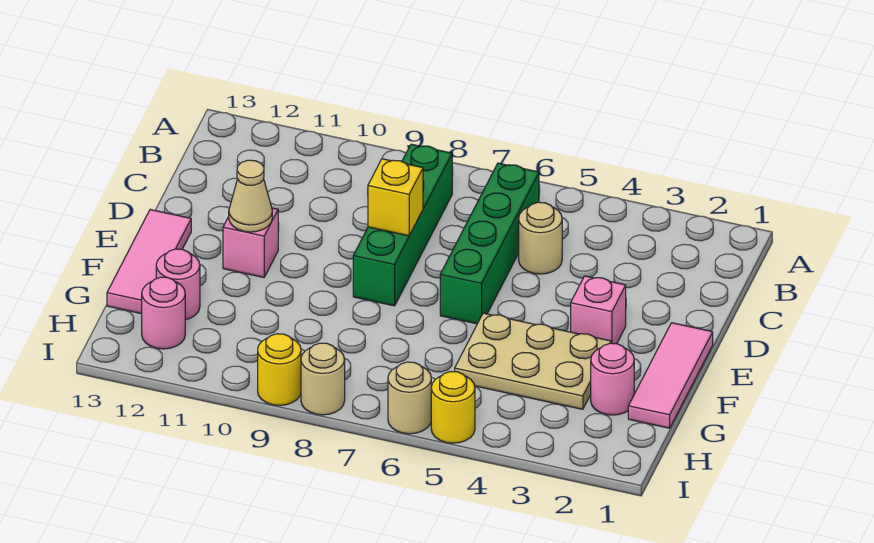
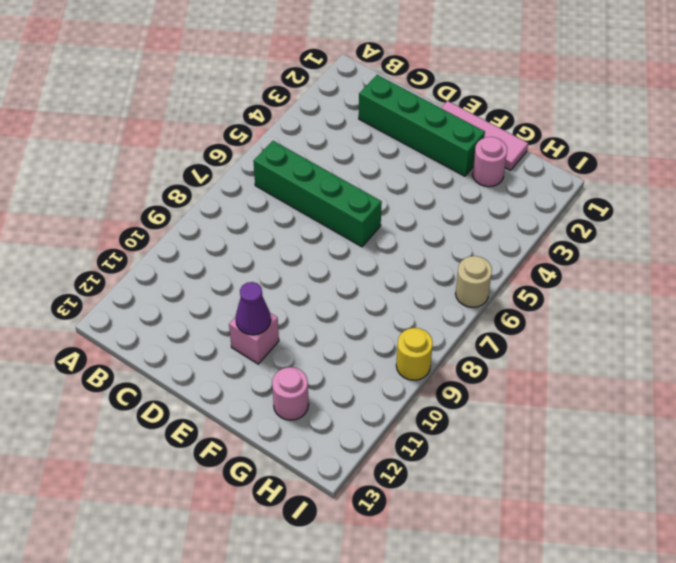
green 1x4 brick [359,75,485,176] -> green 1x4 brick moved to [353,144,452,306]
purple 1x1 cone [236,282,271,335] -> tan 1x1 cone [229,160,272,232]
none -> tan 1x1 round brick [519,202,562,274]
none -> pink 1x1 brick [571,276,626,344]
none -> pink 1x3 tile [107,210,191,314]

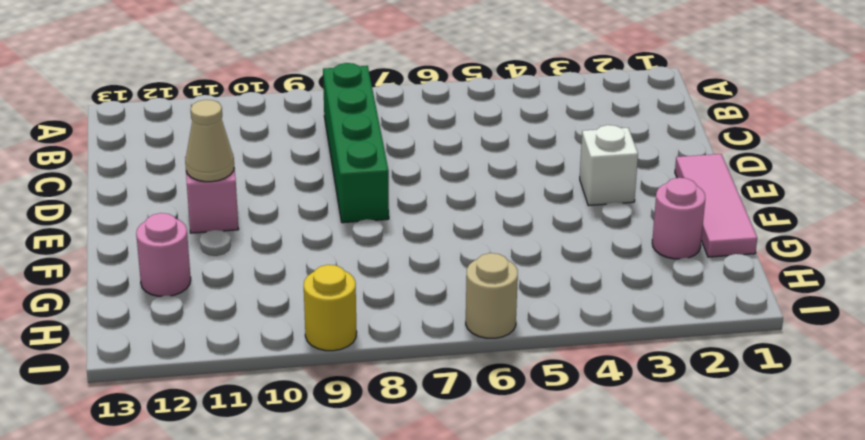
white 1x1 brick [580,125,638,206] -> pink 1x1 brick [571,276,626,344]
none -> green 1x4 brick [440,163,539,324]
none -> tan 1x1 round brick [519,202,562,274]
none -> pink 1x3 tile [107,210,191,314]

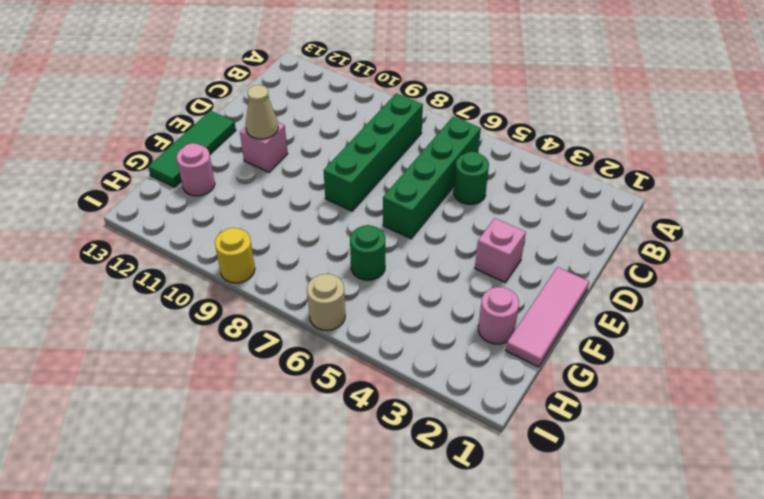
green 1x1 round brick [454,151,489,204] -> tan 1x1 round brick [519,202,562,274]
green 1x3 tile [148,111,236,187] -> pink 1x3 tile [107,210,191,314]
green 1x1 round brick [350,225,385,280] -> none
none -> tan 2x3 plate [455,313,611,409]
none -> pink 1x1 round brick [142,277,185,349]
none -> yellow 1x1 round brick [431,372,475,443]

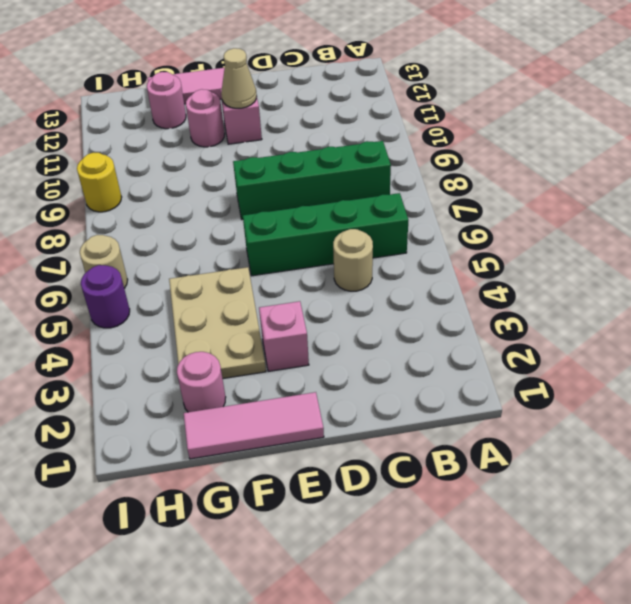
pink 1x1 round brick [186,89,225,147] -> pink 1x1 round brick moved to [142,277,185,349]
purple 1x1 round brick [81,265,130,328] -> yellow 1x1 round brick [431,372,475,443]
none -> tan 1x1 round brick [301,343,345,415]
none -> yellow 1x1 brick [368,159,423,236]

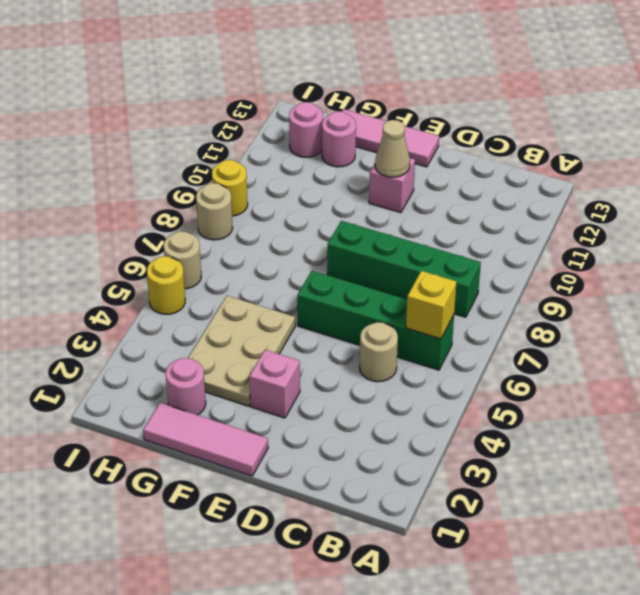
yellow 1x1 brick [406,271,456,339] -> yellow 1x1 brick moved to [368,159,423,236]

